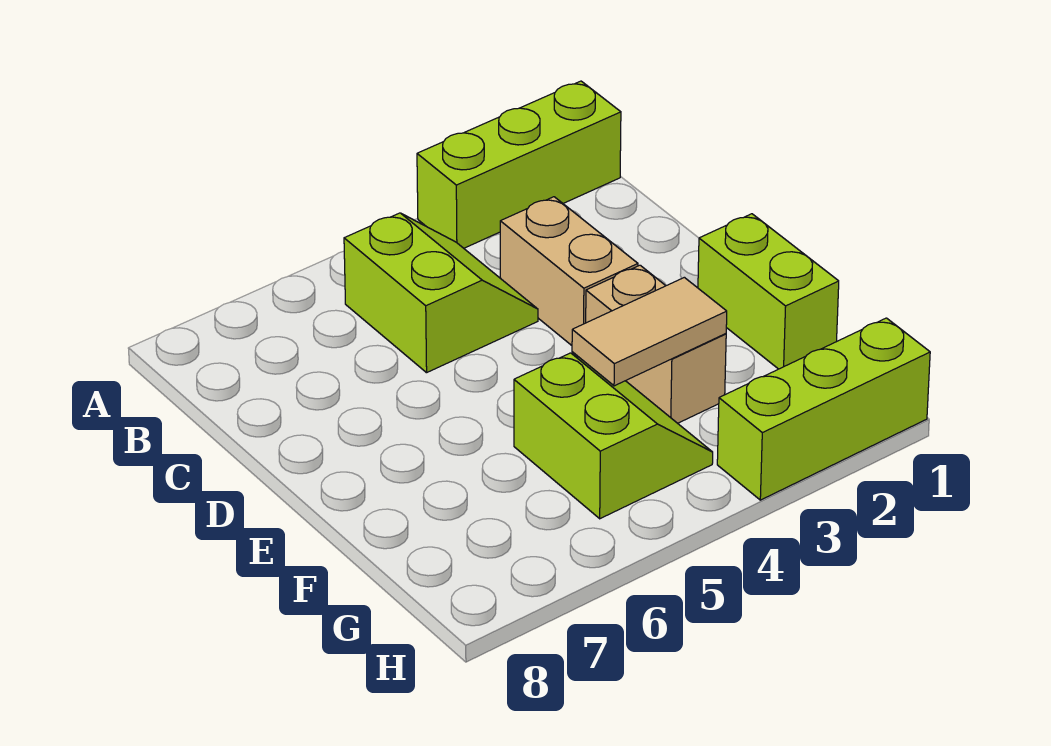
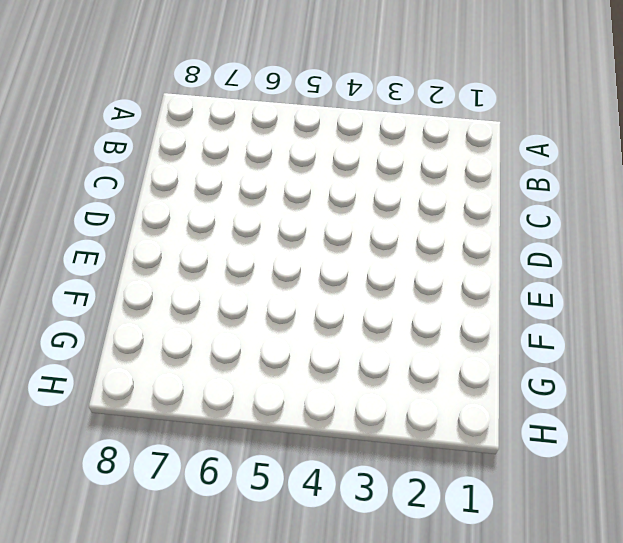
none -> lime 1x3 brick [417,81,621,248]
none -> lime 2x2 slope [344,213,538,373]

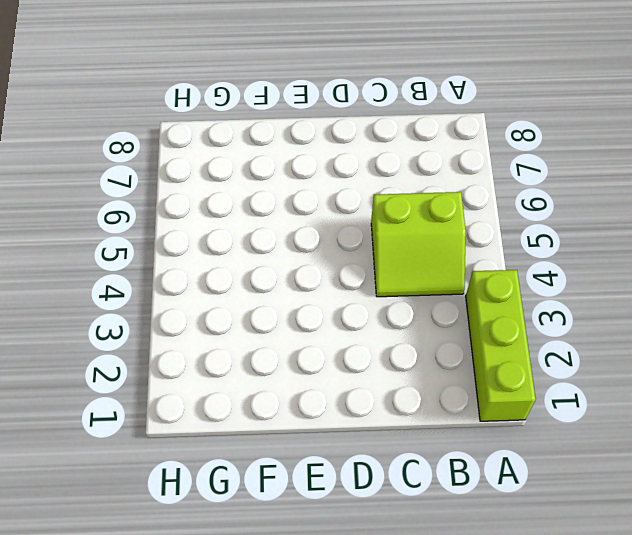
none -> tan 1x2 brick [500,197,638,345]
none -> lime 1x2 brick [698,214,839,369]

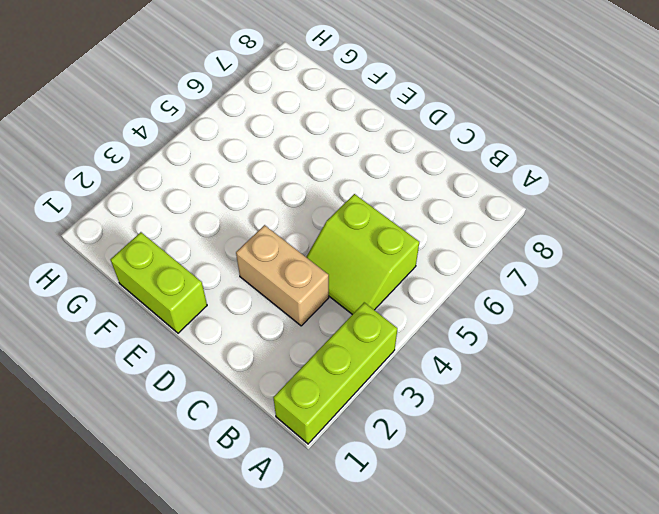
none -> tan 1x2 brick [586,265,726,423]
none -> lime 2x2 slope [514,353,713,519]

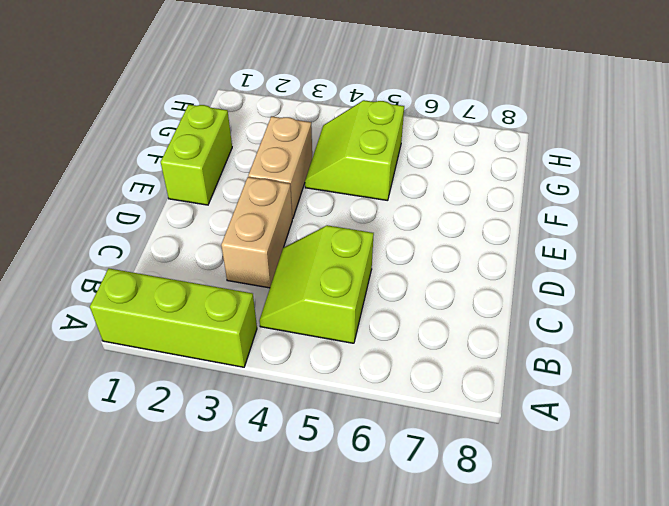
none -> lime 1x3 brick [717,318,930,500]
none -> tan 1x2 tile [572,277,727,386]

